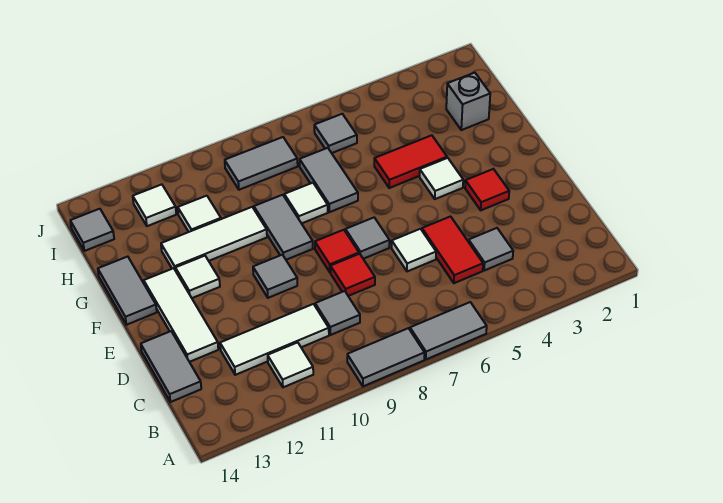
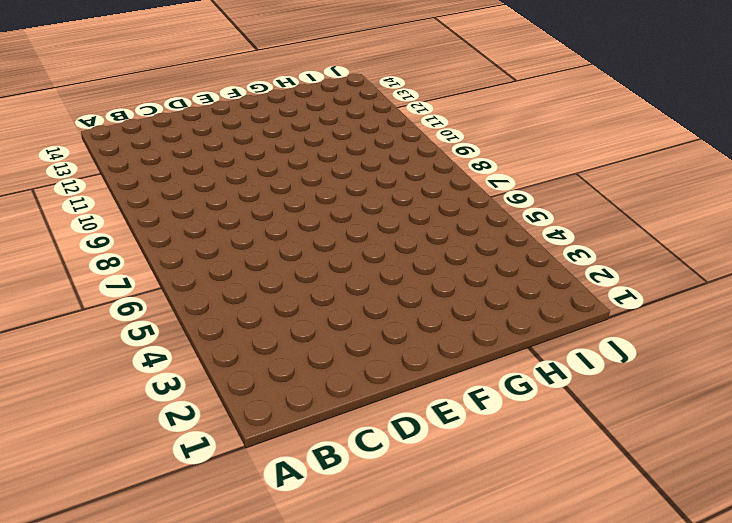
none -> grey 1x2 tile [410,302,487,359]
none -> grey 1x2 tile [347,328,424,386]
none -> white 1x1 tile [268,342,313,387]

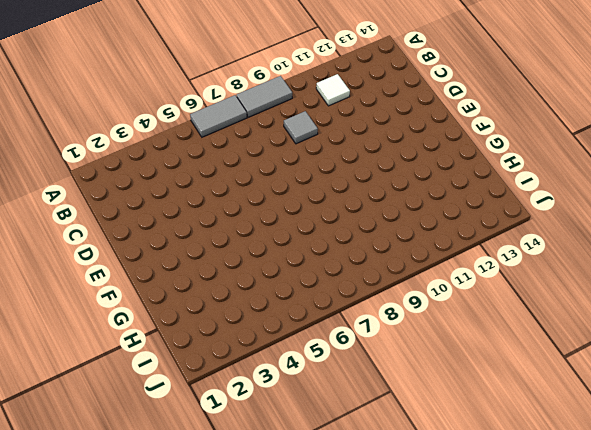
none -> grey 1x1 tile [469,228,513,271]
none -> red 1x2 tile [422,217,483,283]
none -> white 1x3 tile [220,304,329,375]

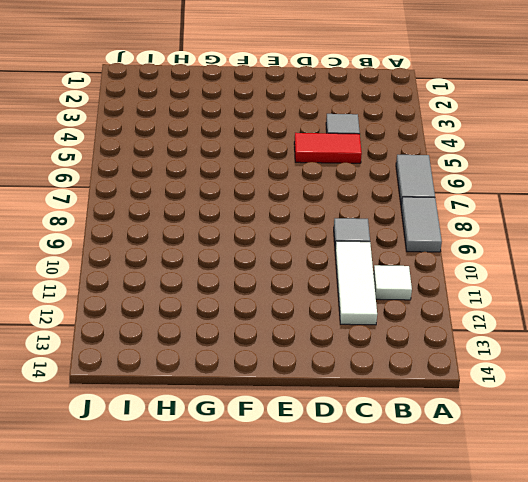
none -> grey 1x2 tile [141,331,201,402]
none -> white 1x1 tile [392,229,436,271]
none -> red 1x1 tile [330,254,375,296]

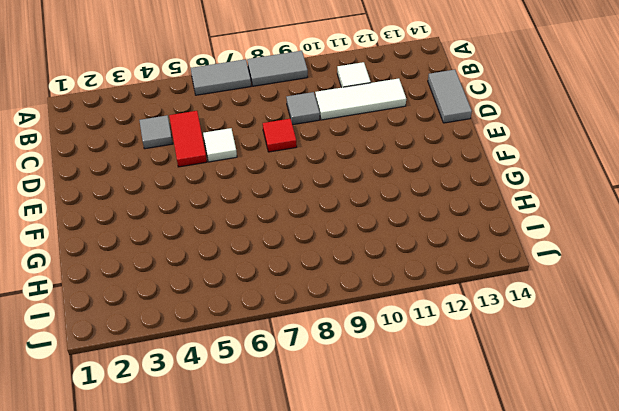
none -> white 1x3 tile [144,268,218,362]
none -> red 1x1 tile [465,169,509,210]
none -> grey 1x1 tile [345,218,390,259]

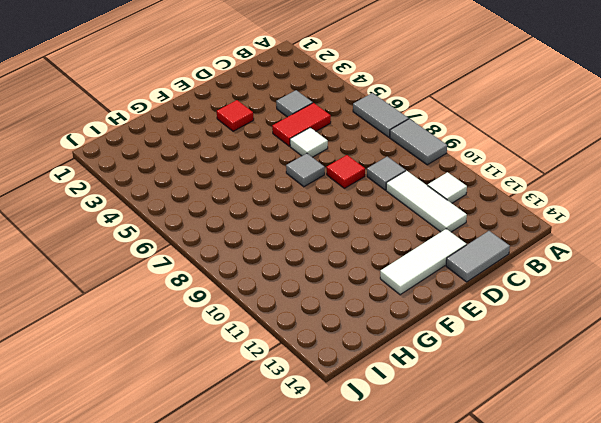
none -> red 1x1 tile [315,230,359,272]
none -> grey 1x1 tile [253,255,297,298]
none -> white 1x1 tile [420,158,463,199]

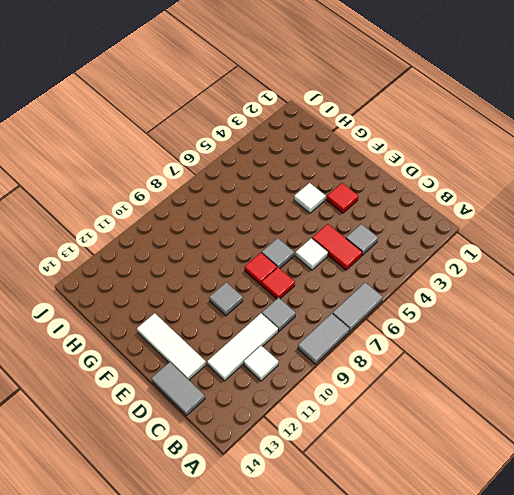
none -> grey 1x2 tile [254,195,313,260]
none -> white 1x1 tile [175,256,220,298]
none -> grey 1x2 tile [98,257,157,325]

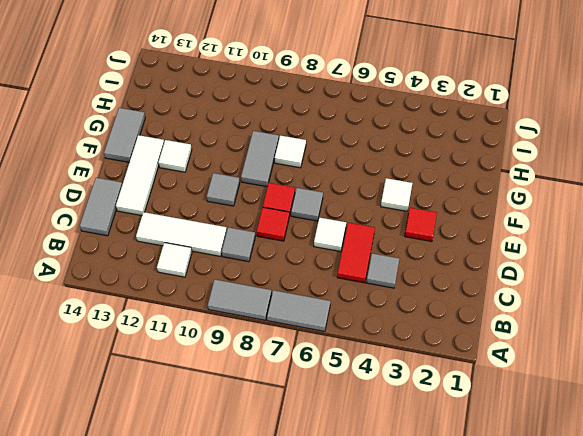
none -> red 1x2 tile [374,135,447,188]
none -> grey 1x2 tile [300,148,358,212]
none -> white 1x3 tile [161,207,267,271]

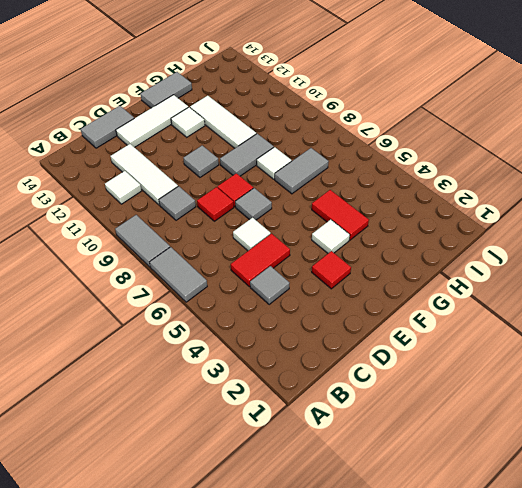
none -> grey 1x1 brick [446,73,490,130]
none -> white 1x1 tile [178,196,221,232]
none -> grey 1x1 tile [314,114,357,153]

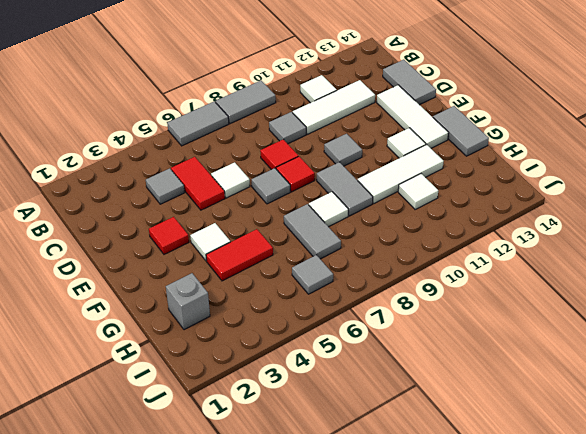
none -> grey 1x2 tile [225,137,298,190]
none -> white 1x1 tile [133,184,176,226]
none -> grey 1x1 tile [70,209,114,251]

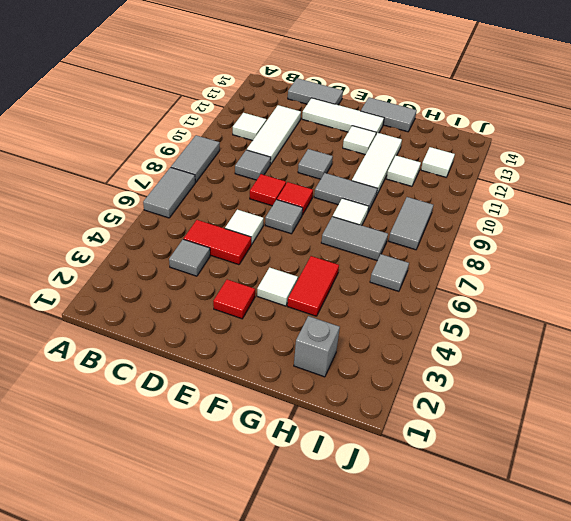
none -> grey 1x1 tile [70,209,114,251]

